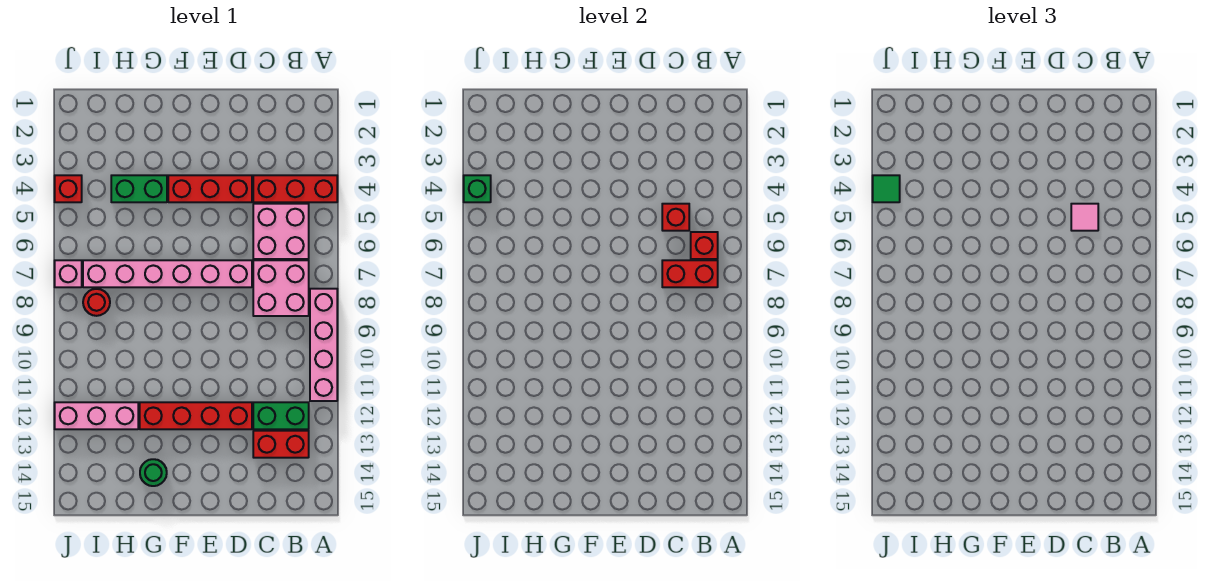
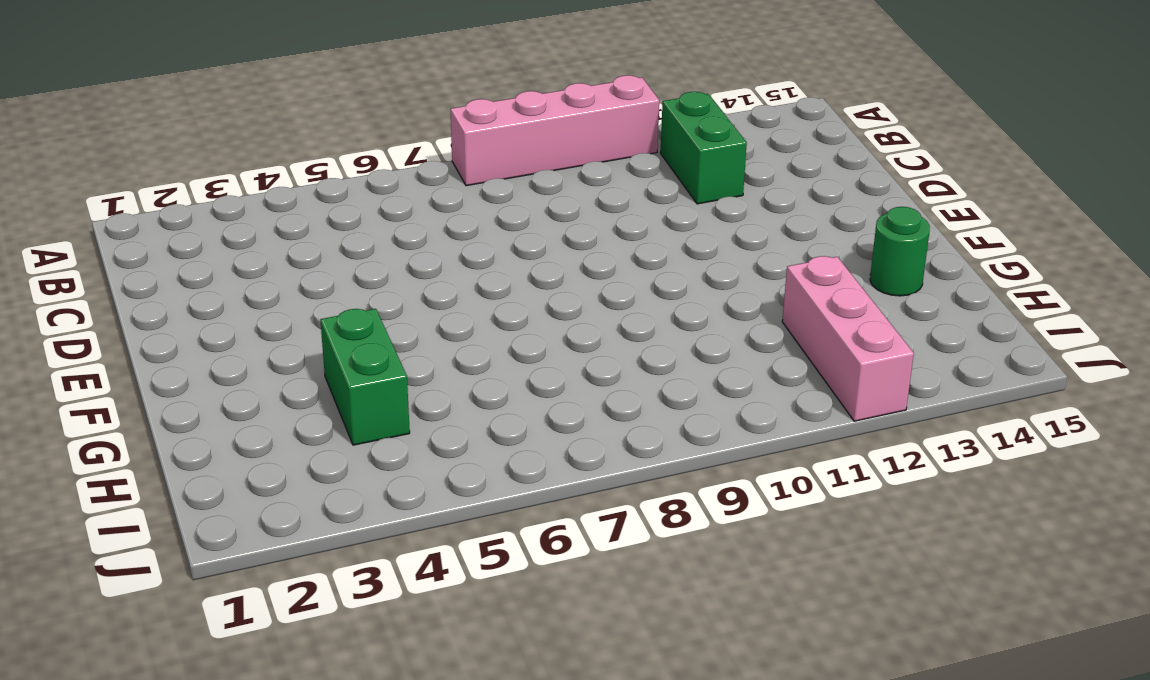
none -> red 1x3 brick [253,175,337,202]
none -> pink 2x2 brick [253,204,309,259]
none -> pink 2x2 brick [253,260,309,316]

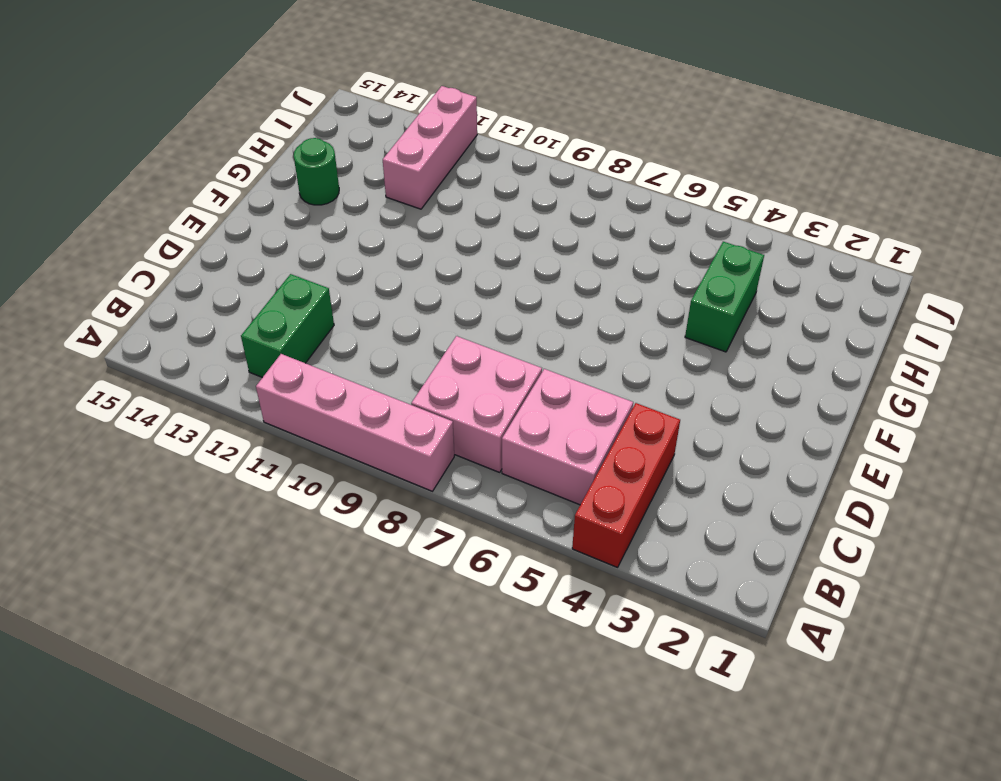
none -> red 1x2 brick [253,431,309,458]
none -> red 1x3 brick [168,175,252,202]
none -> pink 1x6 brick [83,260,252,287]

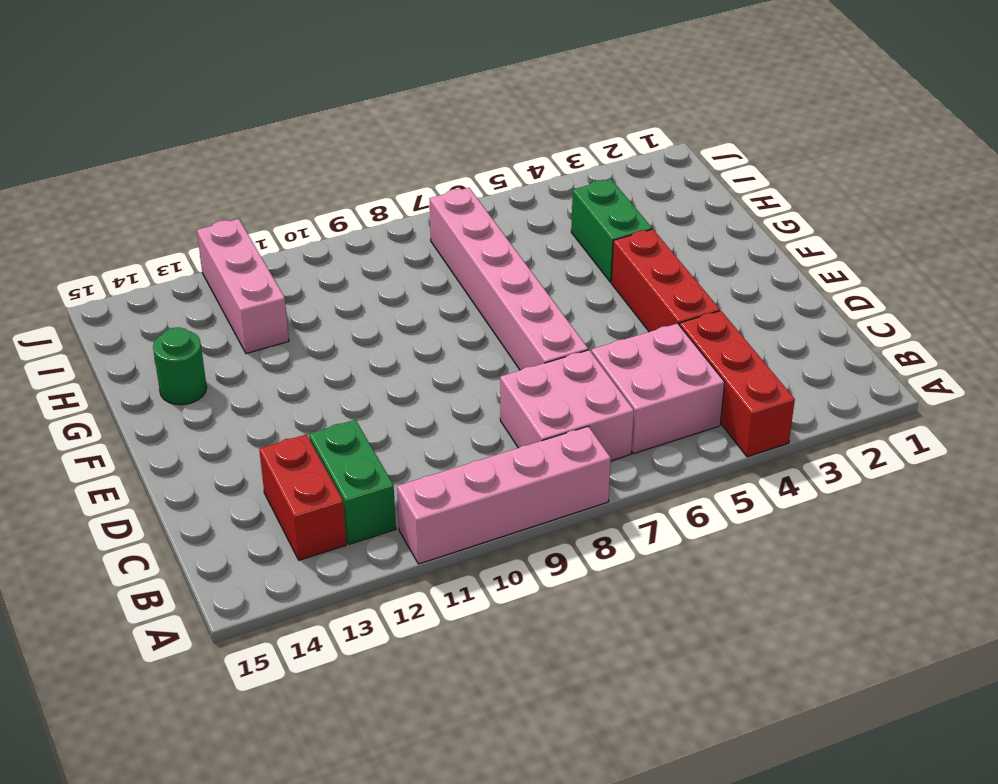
none -> red 1x4 brick [140,402,252,429]
none -> red 1x1 round brick [83,289,110,316]
none -> red 1x1 brick [55,175,82,202]

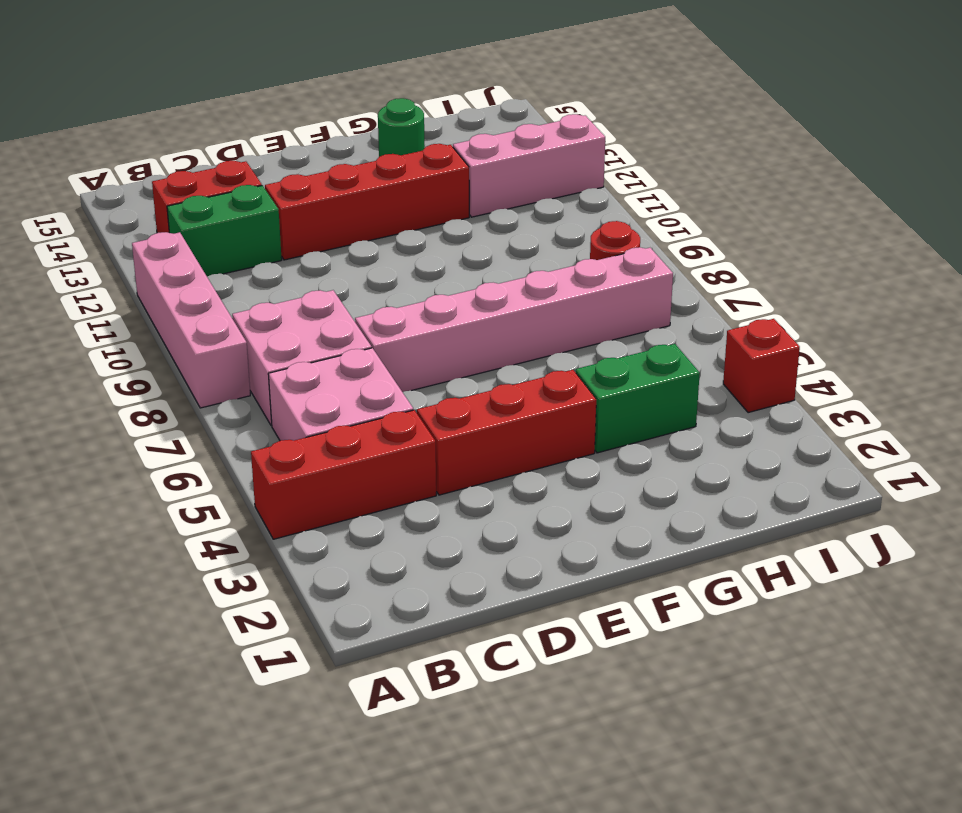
none -> pink 1x1 brick [55,260,82,287]
none -> red 1x1 brick [691,232,718,259]
none -> red 1x2 brick [662,260,718,287]

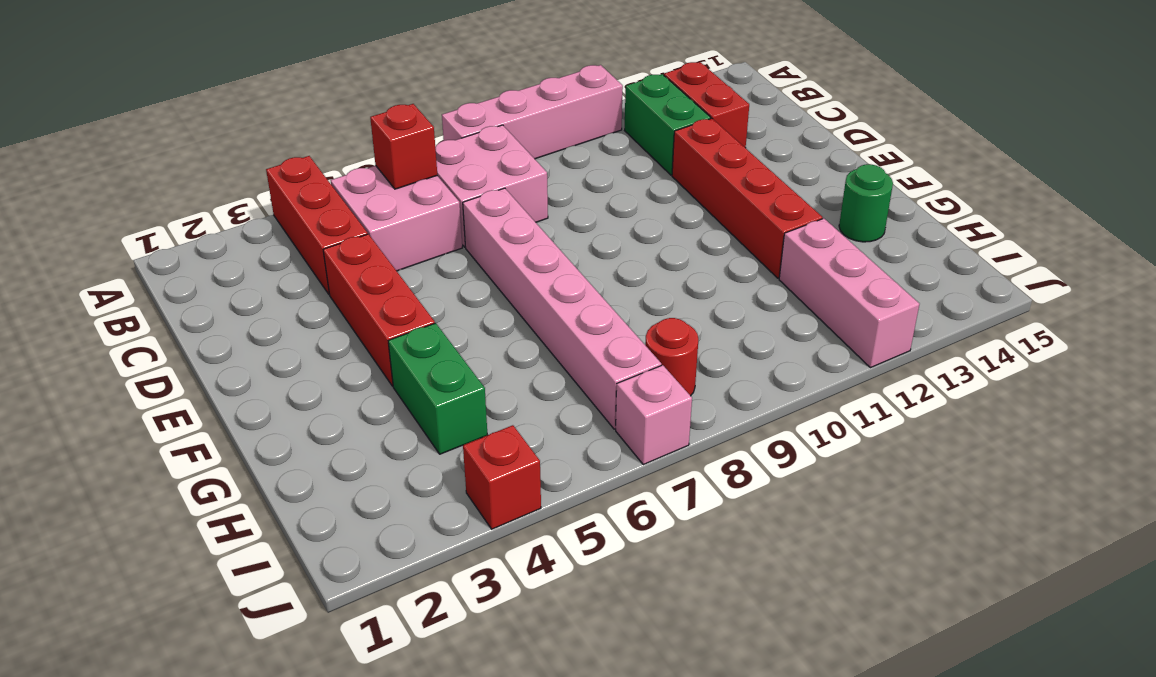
none -> red 1x2 brick [662,260,718,287]
none -> red 1x1 brick [662,204,689,231]
none -> green 1x1 brick [464,175,491,202]

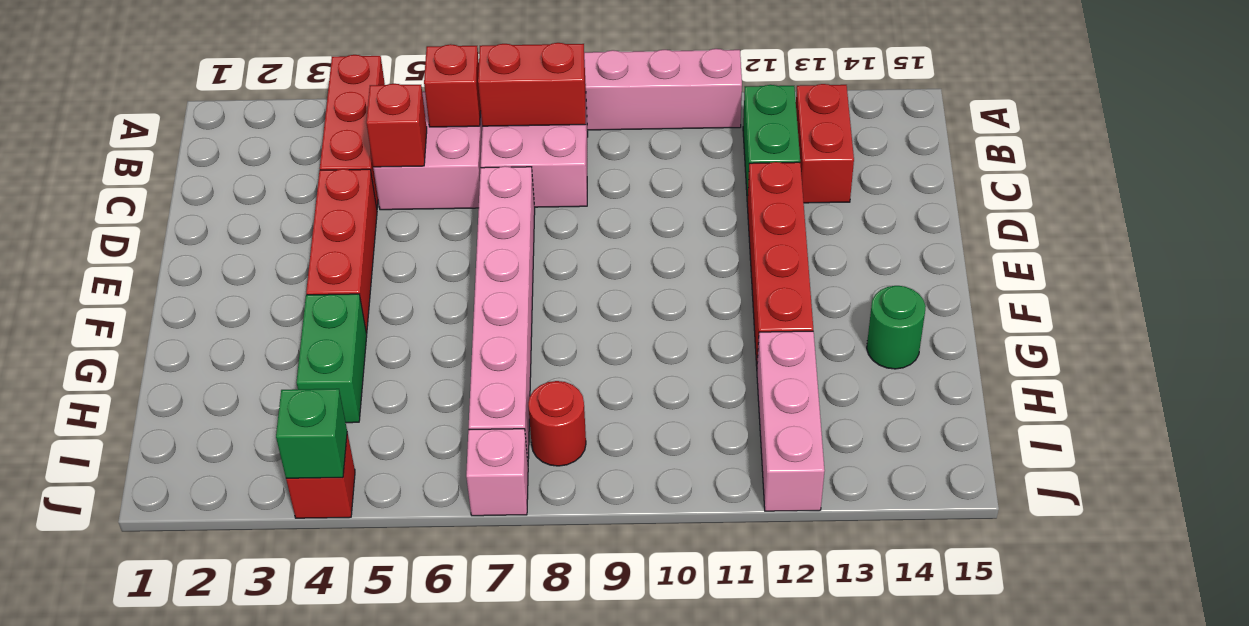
red 1x2 brick [478,43,586,126] -> red 1x2 brick turned to [662,260,718,287]
none -> pink 1x1 tile [1071,204,1098,231]
none -> green 1x1 tile [873,175,900,202]

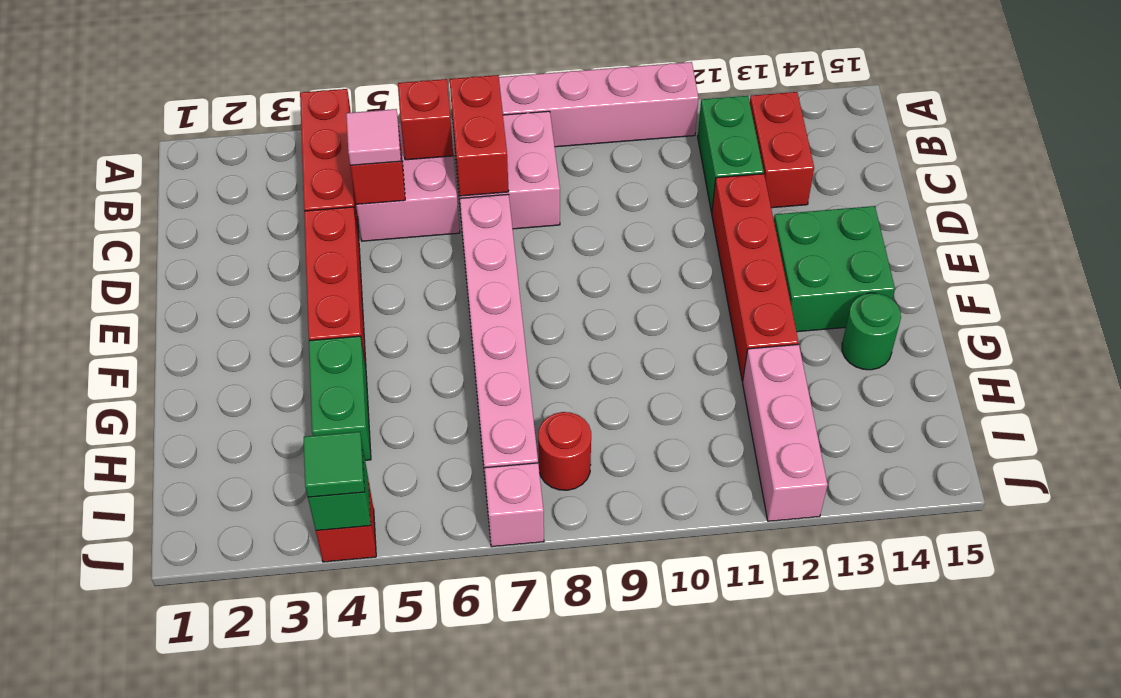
green 2x2 brick [774,206,895,332] -> none

